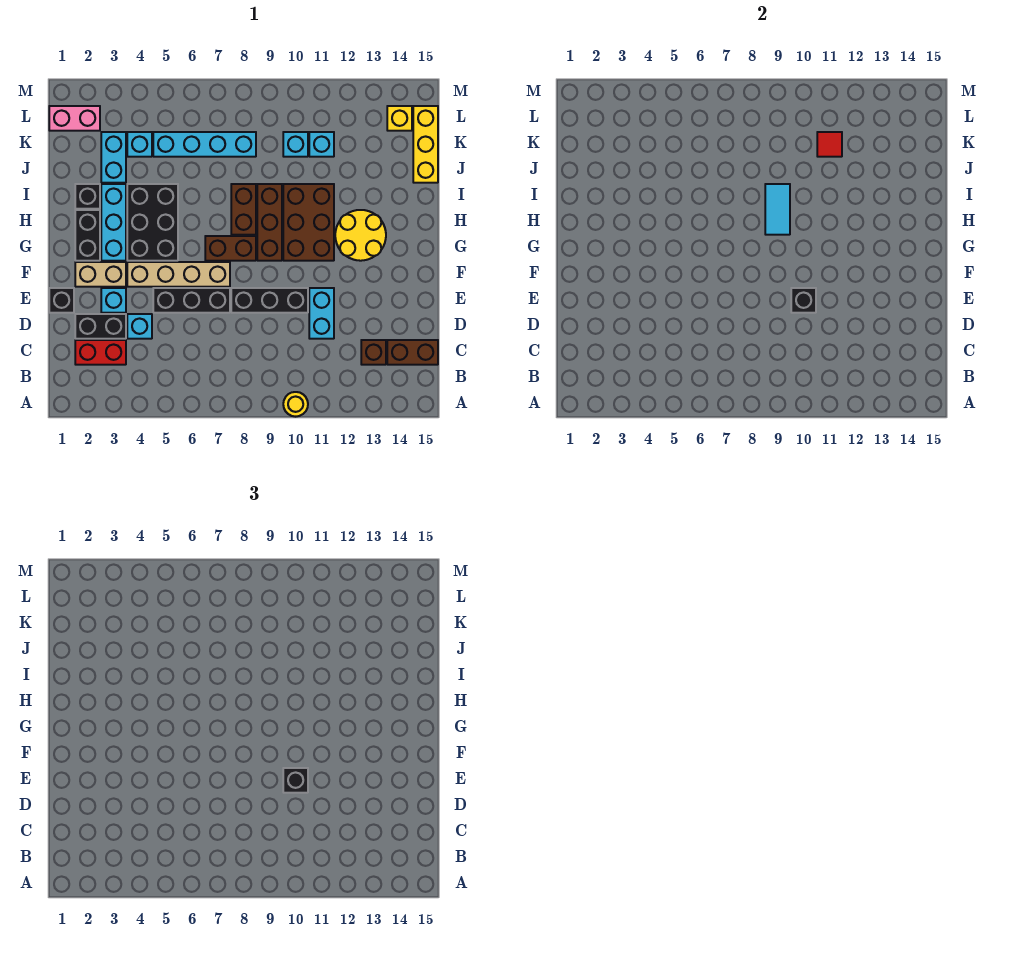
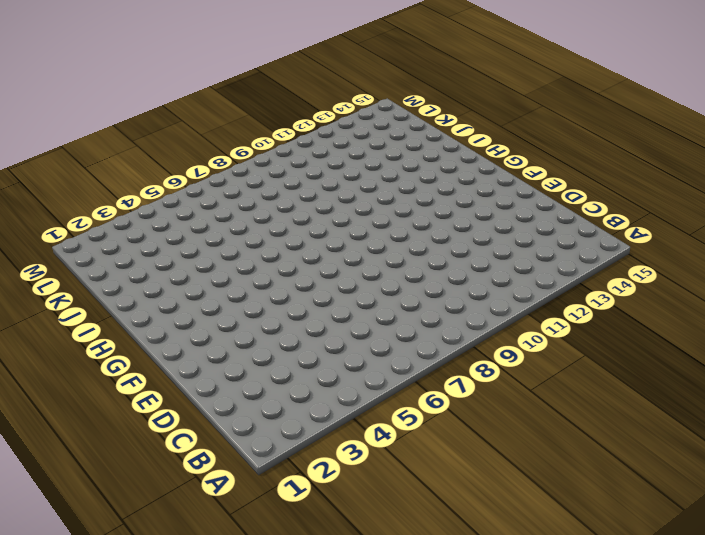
none -> yellow 1x1 round brick [283,392,308,417]
none -> red 1x2 brick [75,340,126,365]
none -> brown 1x1 brick [361,340,386,365]
none -> brown 1x2 brick [387,340,438,365]

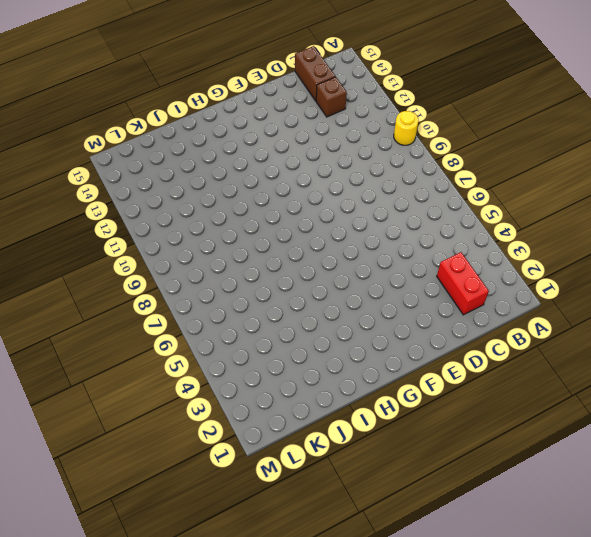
none -> black 1x2 brick [75,314,126,339]
none -> cyan 1x1 brick [127,314,152,339]
none -> cyan 1x2 brick [309,288,334,339]
none -> black 1x1 brick [49,288,74,313]

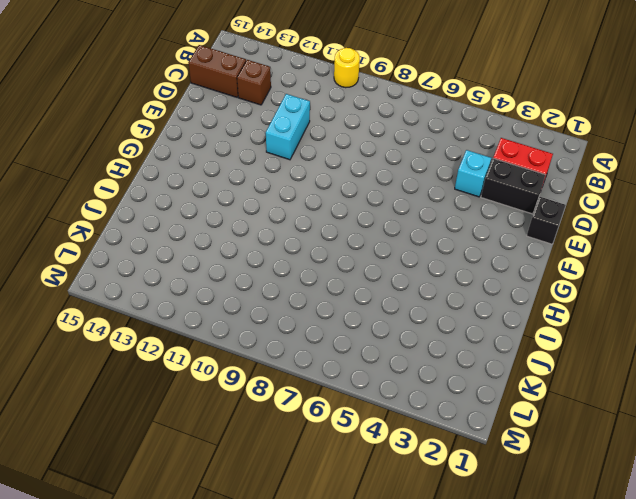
none -> cyan 1x1 brick [101,288,126,313]
none -> black 1x3 brick [153,288,230,313]
none -> black 1x3 brick [231,288,308,313]
none -> tan 1x2 brick [75,262,126,287]

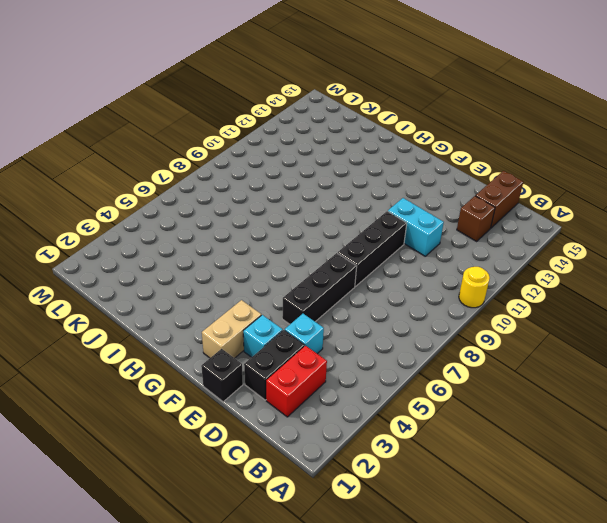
none -> tan 1x4 brick [127,262,230,287]
none -> black 1x2 brick [75,210,100,261]
none -> cyan 1x3 brick [101,184,126,261]
none -> black 2x3 brick [127,184,178,261]

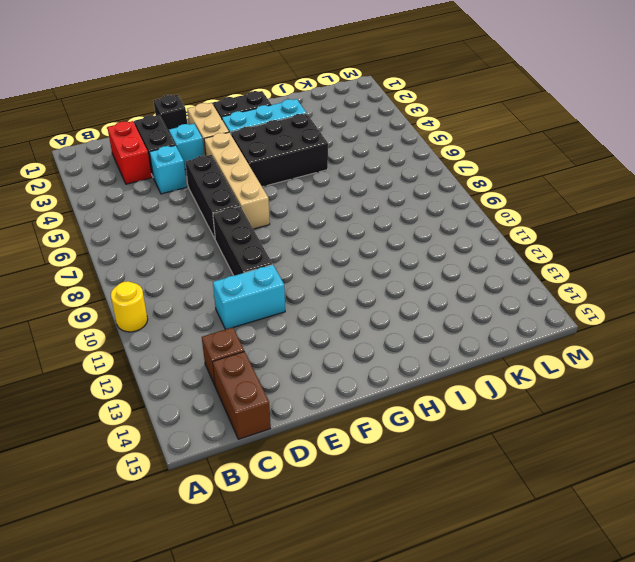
none -> brown 1x2 brick [205,236,256,261]
none -> brown 1x3 brick [257,184,282,261]
none -> brown 2x3 brick [283,184,334,261]
none -> yellow 2x2 round brick [335,210,386,261]

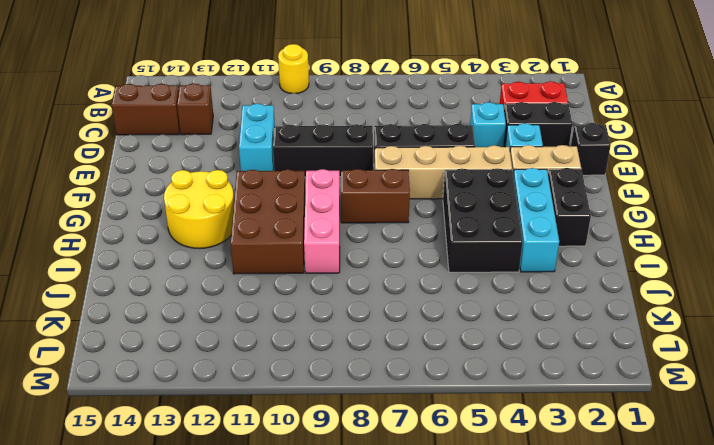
pink 1x3 brick [304,169,340,273] -> brown 1x3 brick [257,184,282,261]
none -> brown 1x2 brick [231,184,256,235]
none -> black 1x1 brick [75,184,100,209]
none -> cyan 1x2 brick [101,132,126,183]
none -> yellow 1x3 brick [413,106,438,183]

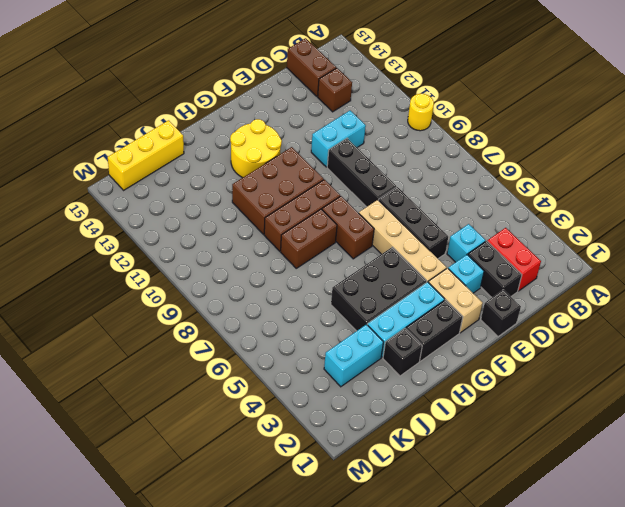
none -> cyan 1x1 brick [127,132,152,157]
none -> cyan 1x4 brick [153,132,256,157]
none -> cyan 1x1 brick [283,132,308,157]
none -> cyan 1x1 brick [309,132,334,157]

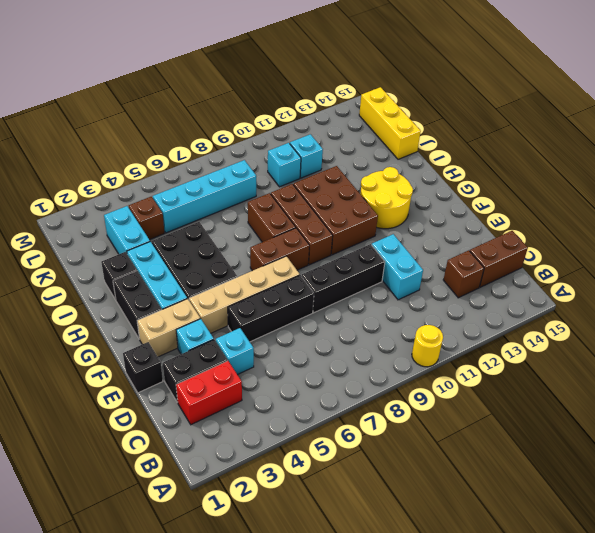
brown 1x1 brick [129,197,164,240] -> cyan 1x1 brick [127,132,152,157]
none -> pink 1x2 brick [49,106,100,131]
none -> yellow 1x1 brick [387,106,412,131]
none -> black 1x1 brick [791,288,816,313]
none -> cyan 1x2 tile [765,184,790,235]

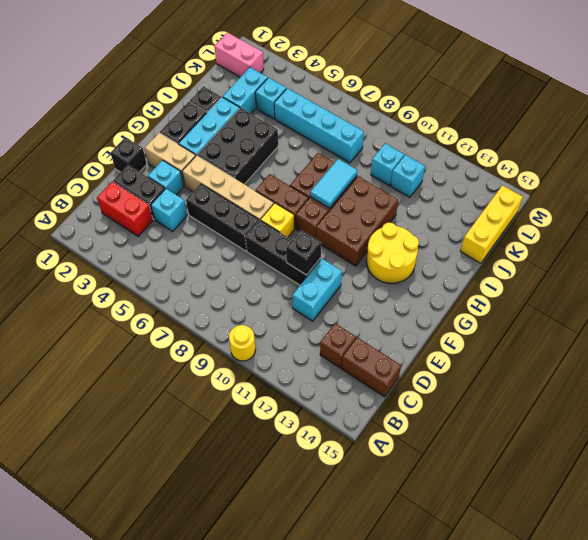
yellow 1x1 brick [261,203,294,237] -> yellow 1x1 brick moved to [387,106,412,131]
none -> red 1x1 tile [817,132,842,157]
none -> black 1x1 brick [283,768,308,793]

